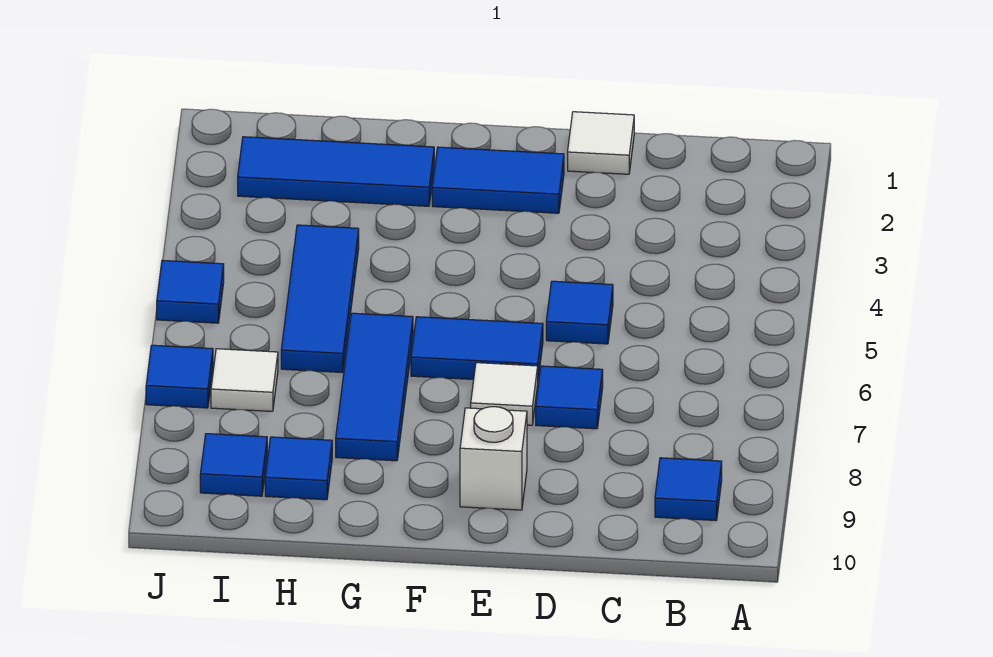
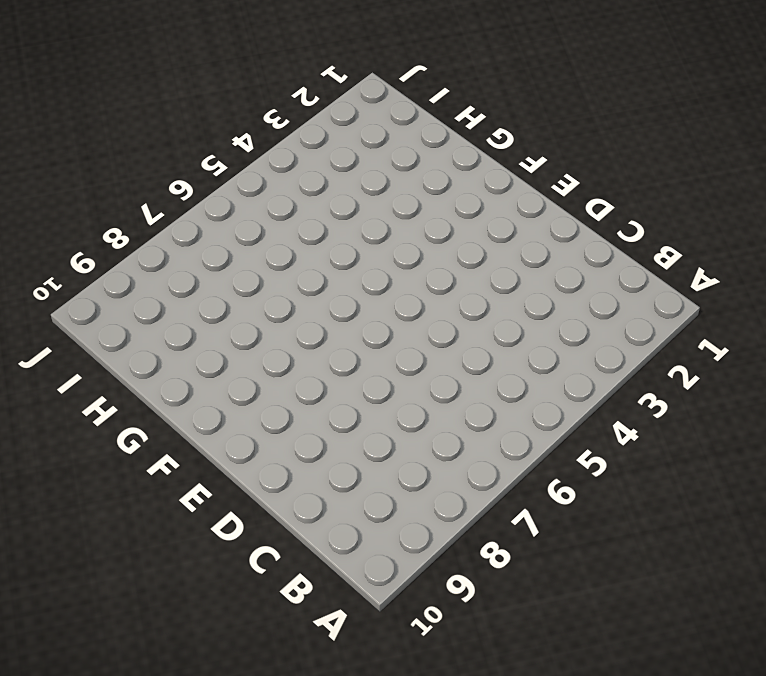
none -> blue 1x1 tile [655,458,722,520]
none -> white 1x1 tile [568,112,634,174]
none -> blue 1x1 tile [546,281,613,344]

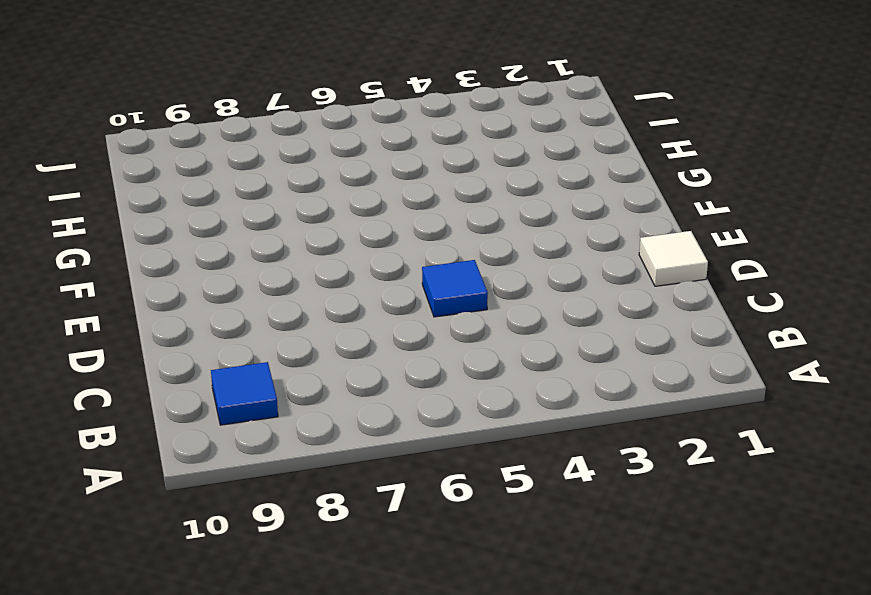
none -> blue 1x1 tile [536,366,603,429]
none -> blue 1x2 tile [432,147,564,213]
none -> blue 1x2 tile [411,317,543,380]

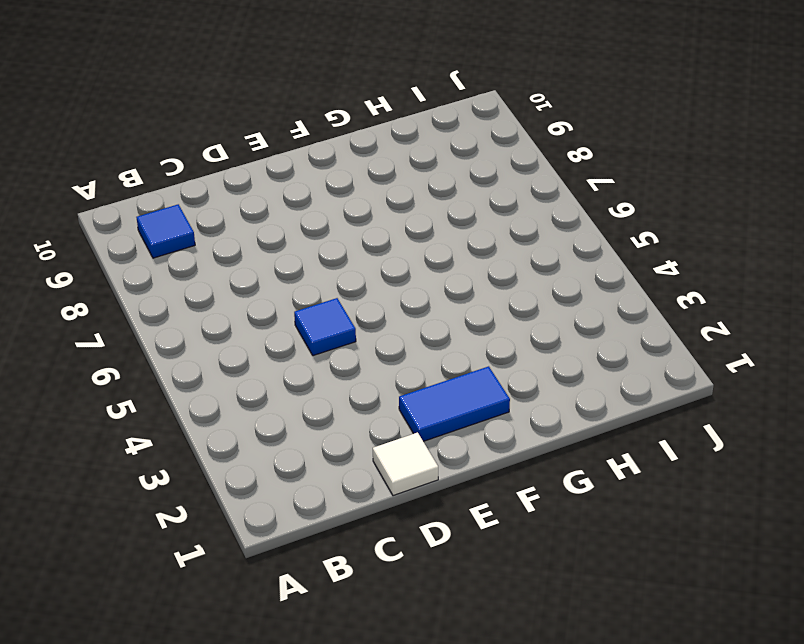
none -> blue 1x1 tile [536,366,603,429]
none -> blue 1x2 tile [411,317,543,380]
none -> white 1x1 tile [471,363,538,425]

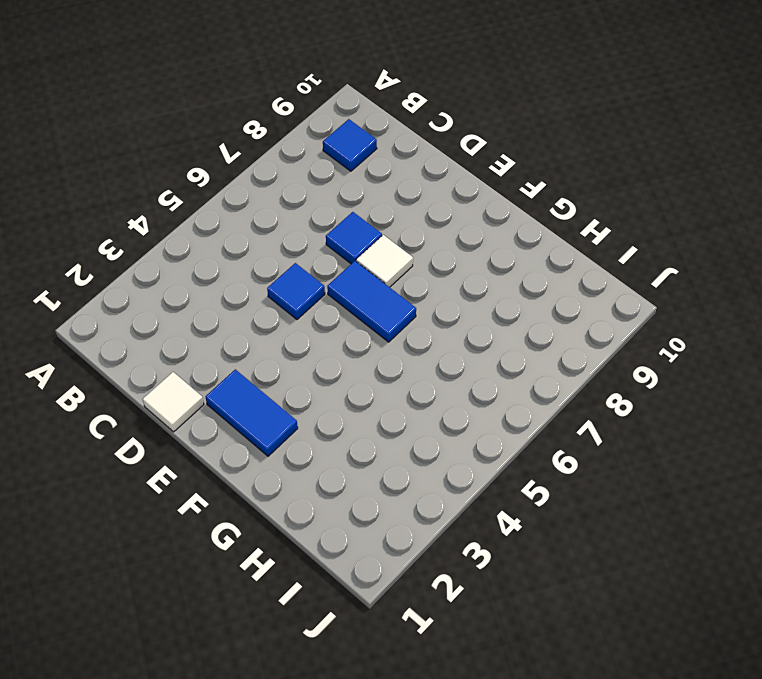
none -> white 1x1 brick [460,407,527,510]
none -> blue 1x3 tile [238,137,434,206]
none -> blue 1x3 tile [336,313,413,461]

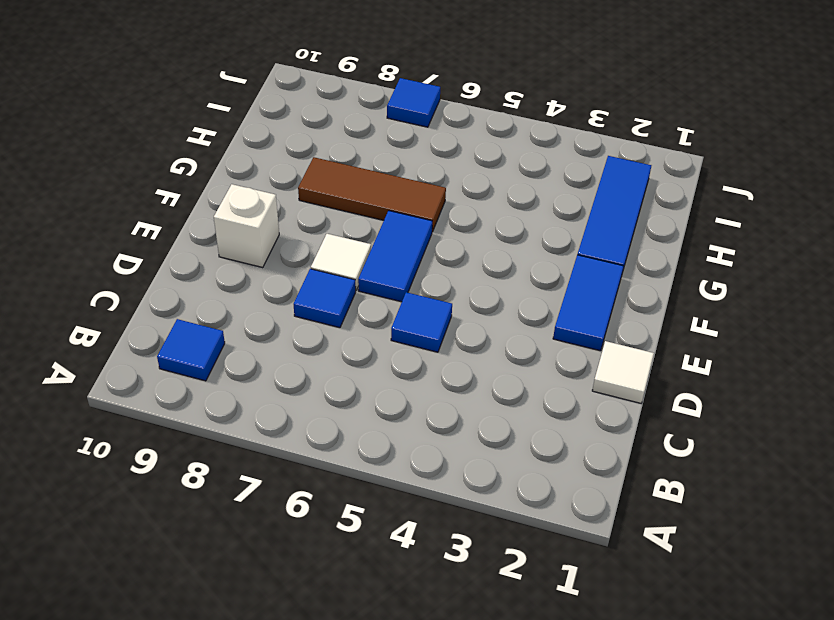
brown 1x3 tile [298,157,446,232] -> blue 1x3 tile [336,313,413,461]
none -> blue 1x3 tile [281,225,359,373]
none -> blue 1x1 tile [265,437,332,500]
none -> white 1x1 tile [211,349,278,411]

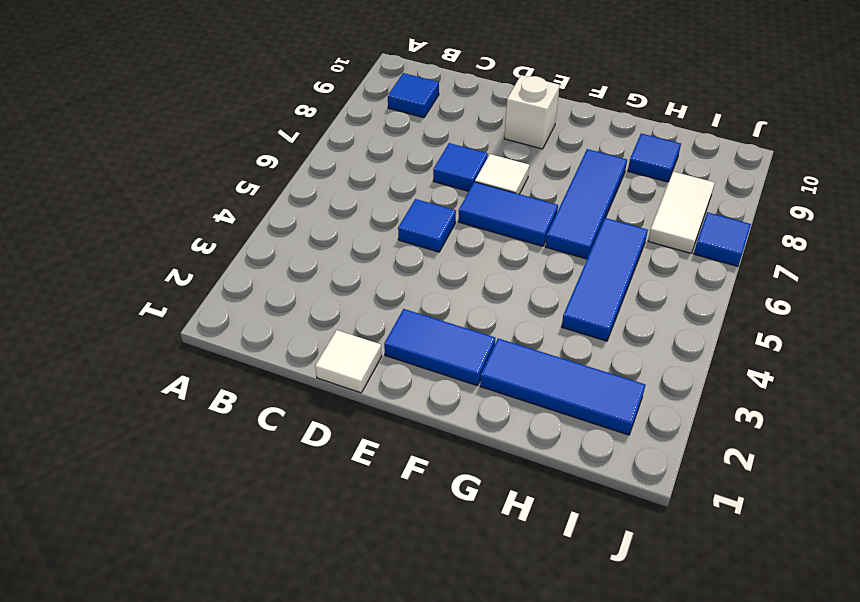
white 1x2 tile [648,172,715,253] -> white 1x1 tile [211,349,278,411]
none -> blue 1x1 tile [200,434,267,496]
none -> blue 1x1 tile [157,260,224,323]

